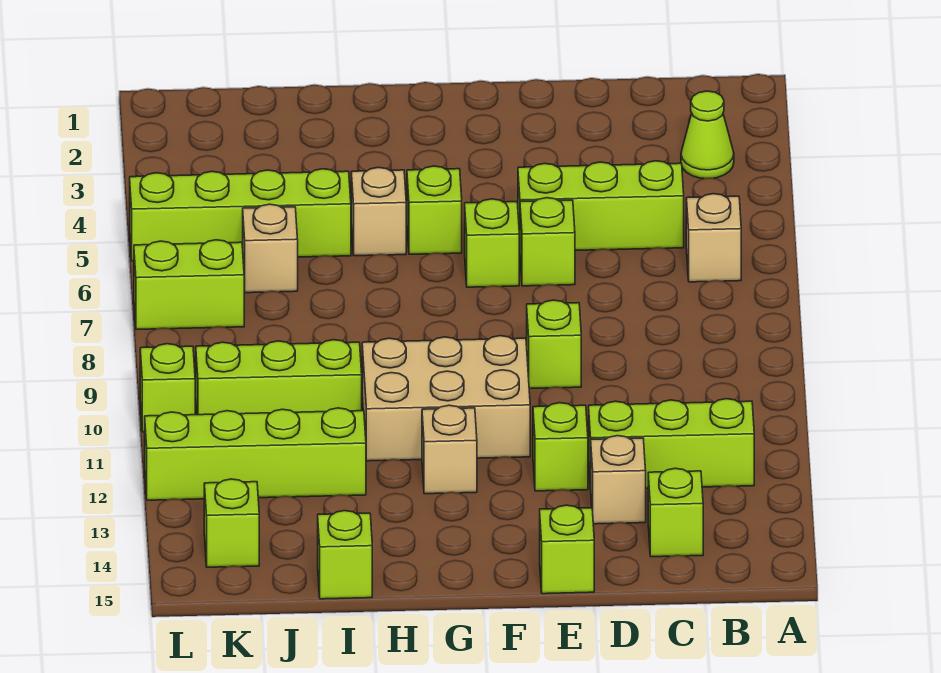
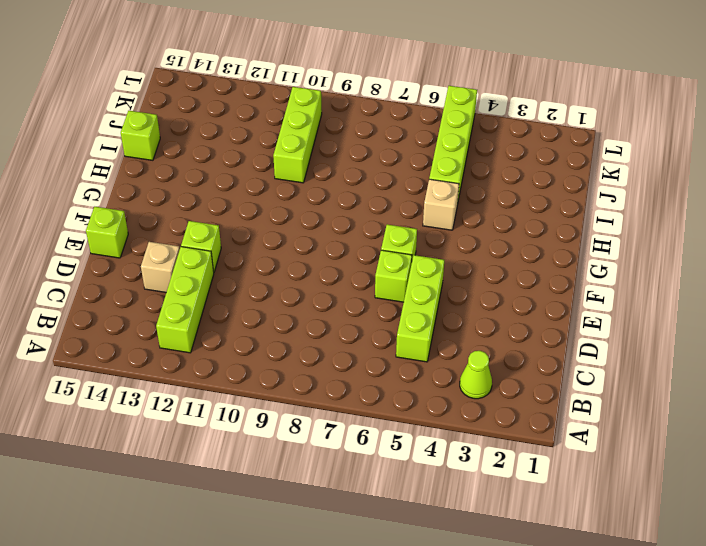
none -> tan 1x1 brick [686,194,741,282]
none -> lime 1x1 brick [648,468,703,557]
none -> lime 1x1 brick [527,300,581,389]

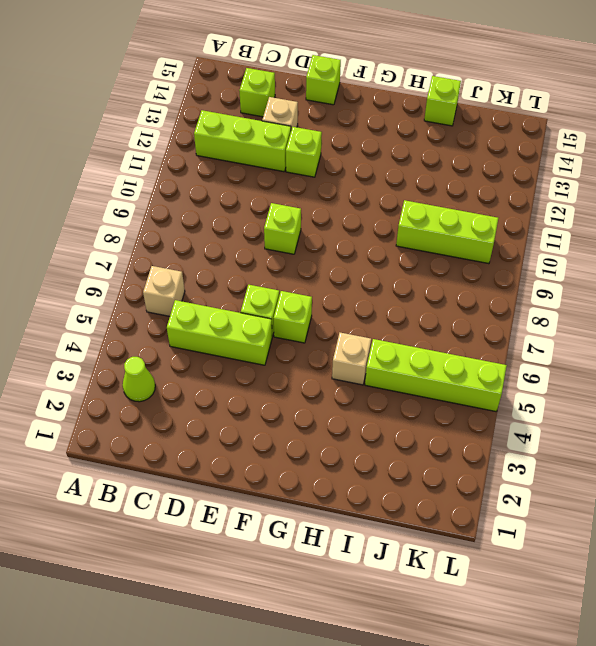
none -> tan 2x3 brick [362,336,530,461]
none -> lime 1x1 brick [407,166,462,254]
none -> tan 1x1 brick [422,405,477,494]

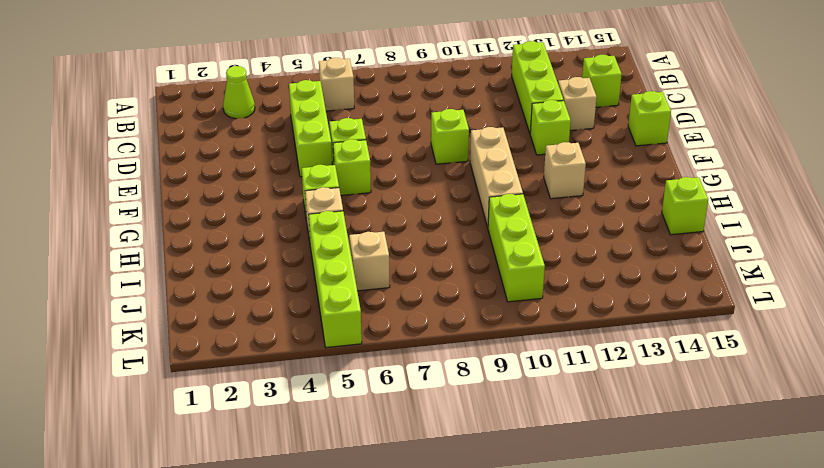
tan 1x3 brick [470,127,523,227] -> tan 2x3 brick [362,336,530,461]
none -> lime 1x4 brick [145,408,366,500]
none -> lime 1x2 brick [134,240,244,329]
none -> lime 1x1 brick [204,479,259,567]

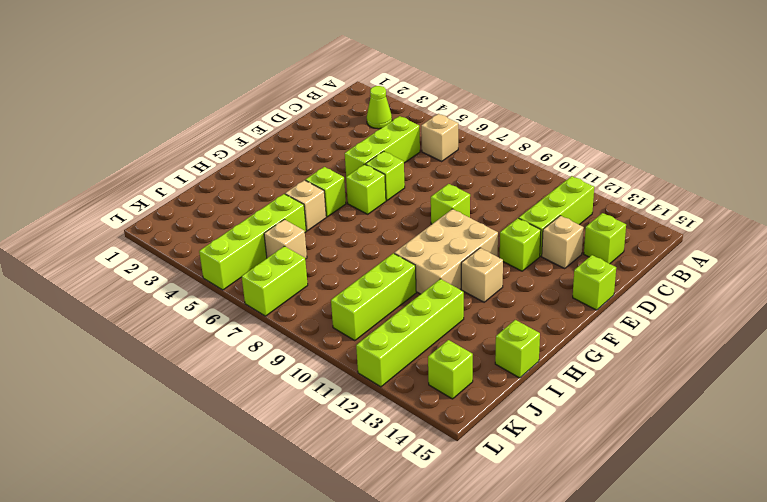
none -> lime 1x1 brick [140,344,195,432]

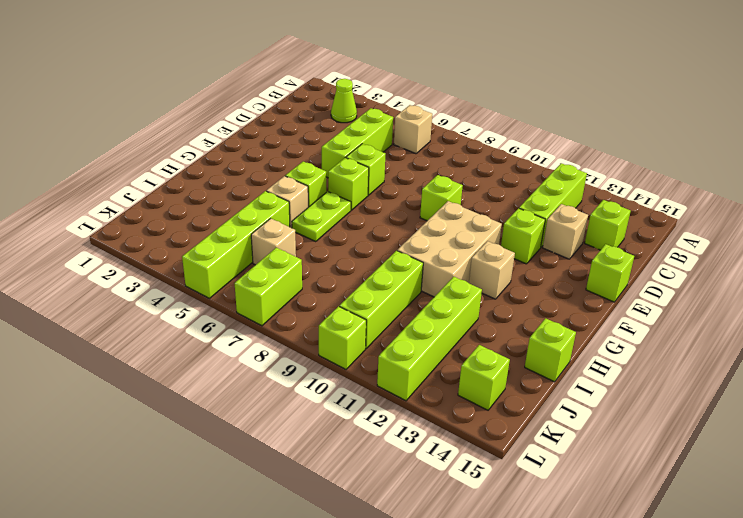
lime 1x2 plate [292,192,351,242] -> none

